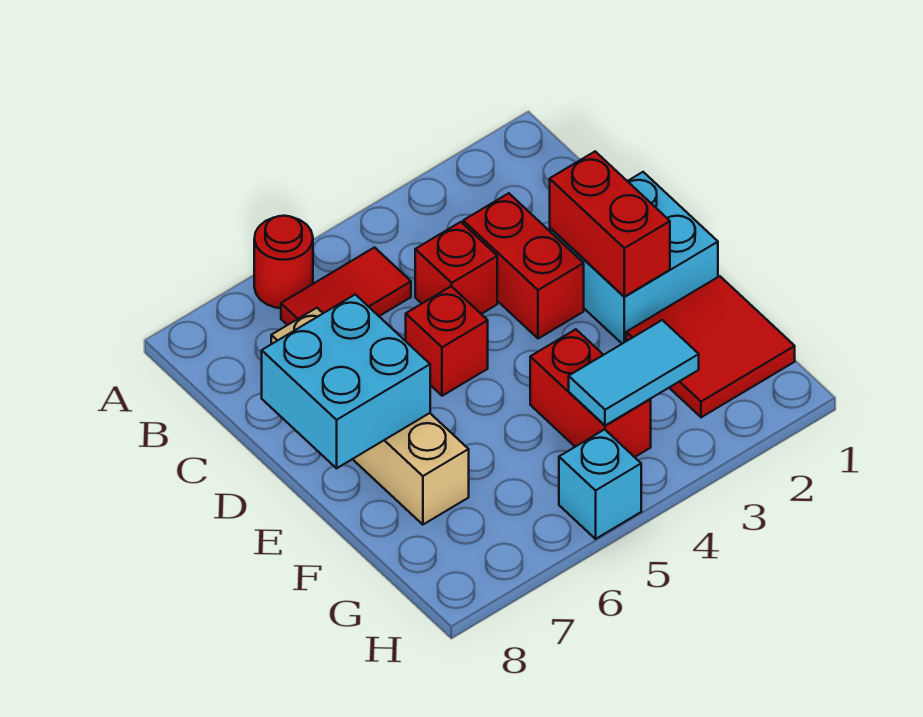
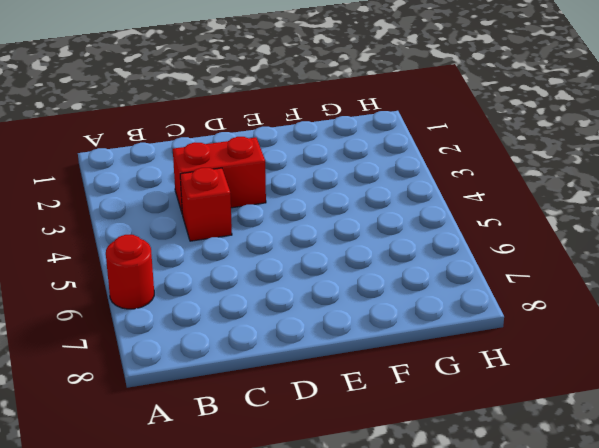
none -> red 1x2 tile [281,248,411,325]
none -> tan 1x4 brick [271,308,469,525]
none -> cyan 2x2 brick [550,172,718,344]

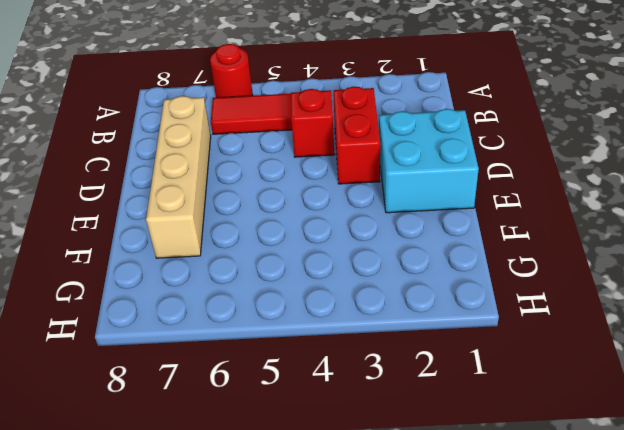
none -> red 1x1 brick [406,286,488,396]
none -> red 2x2 tile [626,276,795,417]
none -> red 1x2 brick [530,329,651,457]

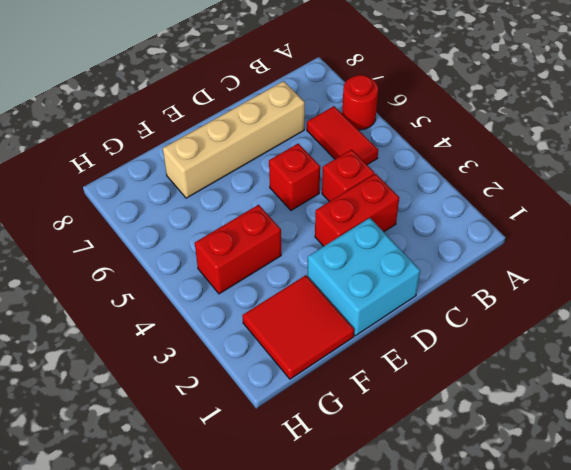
none -> cyan 1x1 brick [559,429,641,539]
none -> red 1x2 brick [550,152,670,297]
none -> cyan 2x2 brick [262,294,430,468]

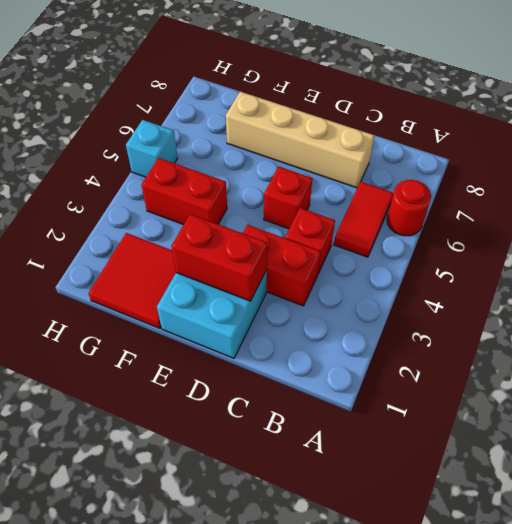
none -> cyan 2x2 brick [262,294,430,468]
none -> cyan 1x2 tile [569,320,699,426]

